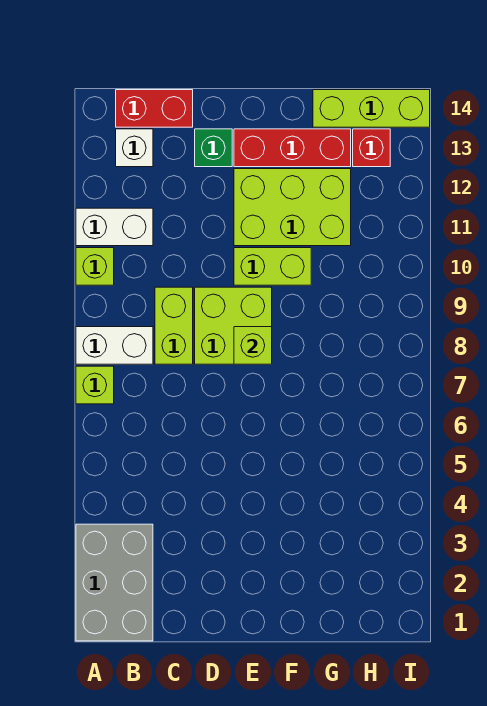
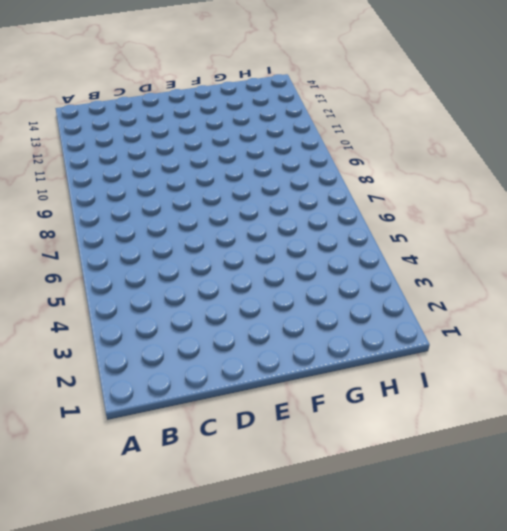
none -> grey 2x3 brick [76,524,153,641]
none -> lime 1x1 brick [76,366,114,404]
none -> white 1x2 brick [76,327,153,364]

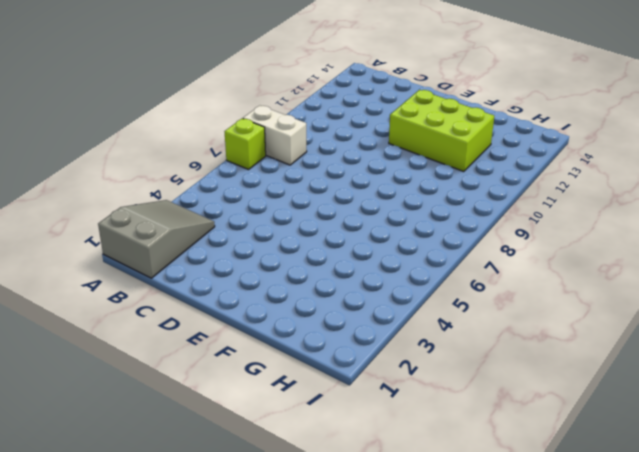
grey 2x3 slope [98,200,215,278] -> grey 2x3 brick [76,524,153,641]
none -> lime 1x1 brick [76,248,114,285]
none -> white 1x2 brick [76,208,153,246]
none -> white 1x1 brick [116,129,153,167]

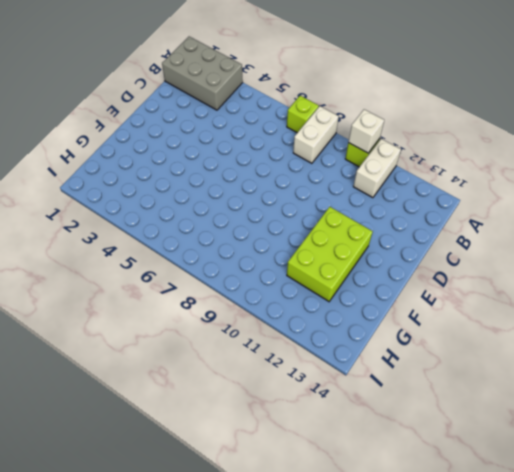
white 1x1 brick [348,109,384,153] -> white 1x1 brick moved to [116,129,153,167]
none -> red 1x2 brick [116,90,193,127]
none -> lime 1x2 brick [155,287,193,364]
none -> lime 2x2 brick [195,287,272,364]

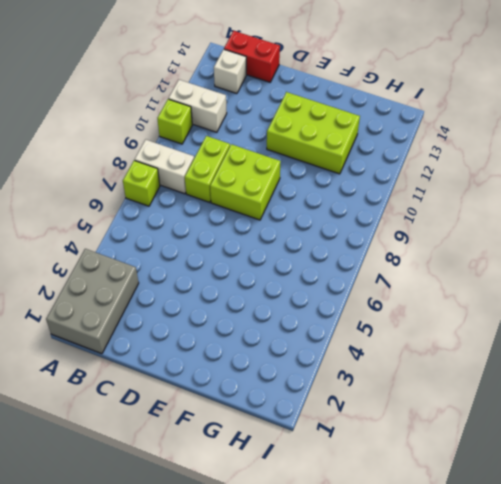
none -> green 1x1 brick [195,129,232,167]
none -> lime 1x2 brick [234,248,311,285]
none -> red 1x3 brick [234,129,351,167]

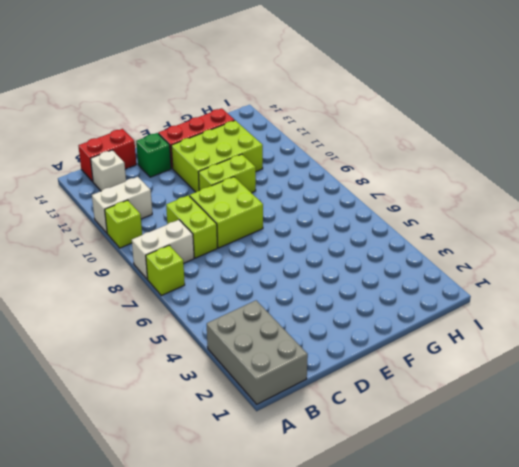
none -> lime 1x3 brick [313,90,430,127]
none -> red 1x1 brick [353,129,390,167]
none -> lime 1x1 brick [234,327,272,364]

